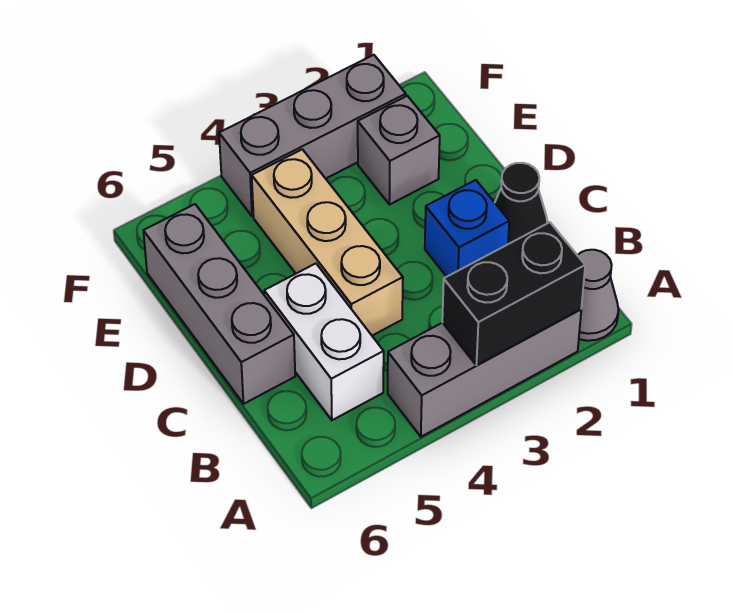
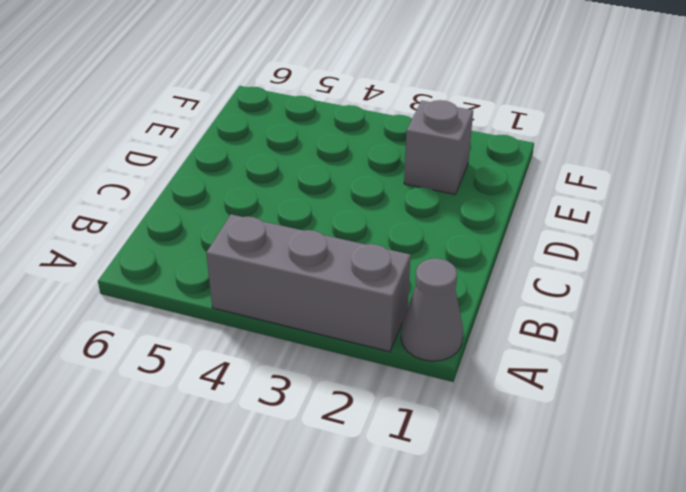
none -> white 1x2 brick [264,264,384,420]
none -> black 1x1 cone [495,163,547,244]

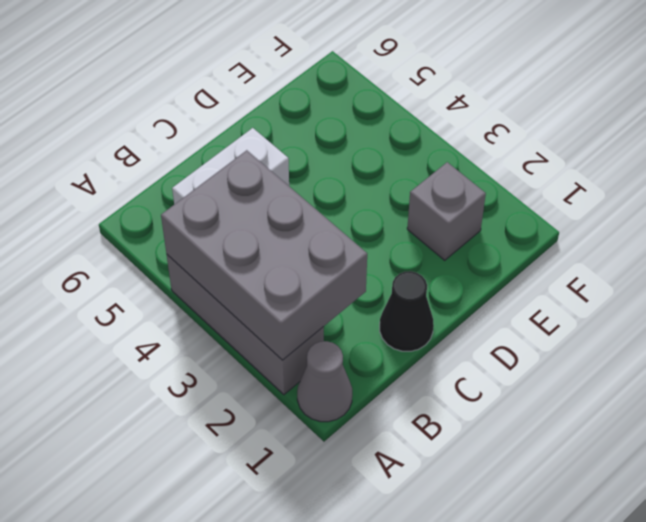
grey 2x3 brick [161,150,367,360] -> black 1x2 brick [442,222,585,365]
none -> blue 1x1 brick [425,180,509,277]
none -> tan 1x3 brick [252,149,403,336]

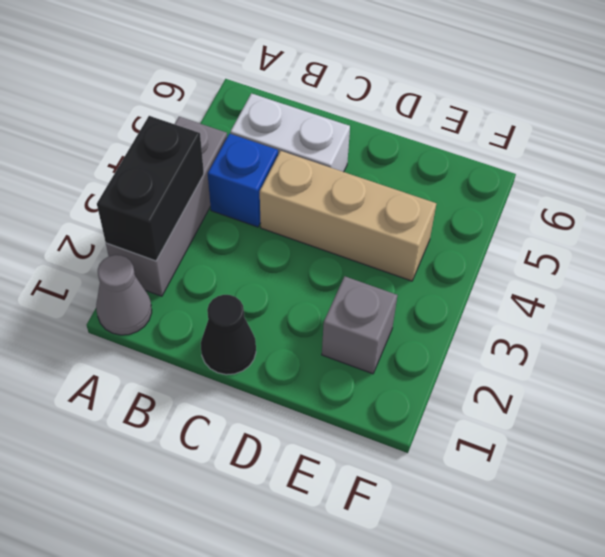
blue 1x1 brick [208,134,278,227] -> blue 1x1 brick moved to [425,180,509,277]
none -> grey 1x3 brick [143,204,295,404]
none -> grey 1x3 brick [219,55,406,216]

